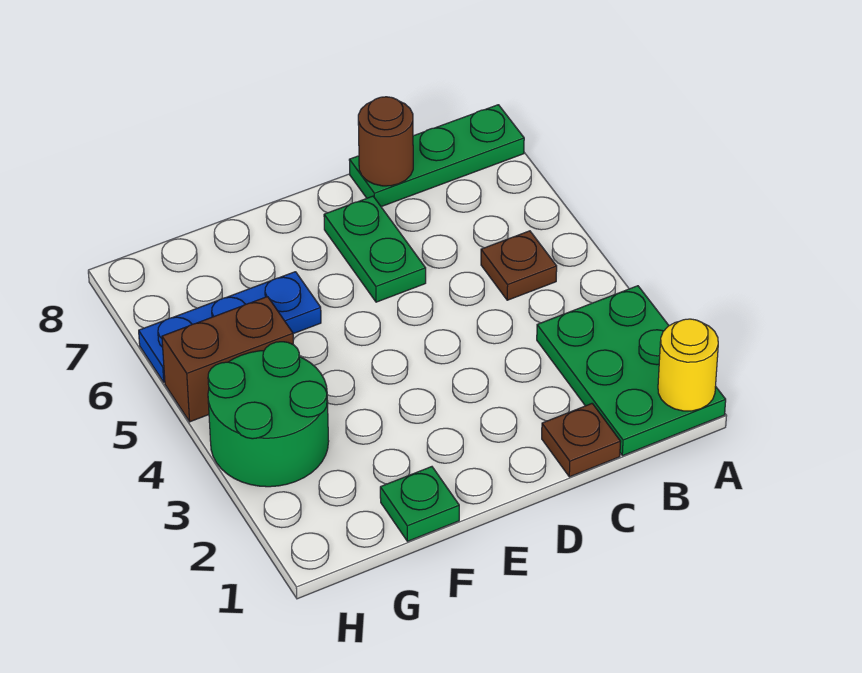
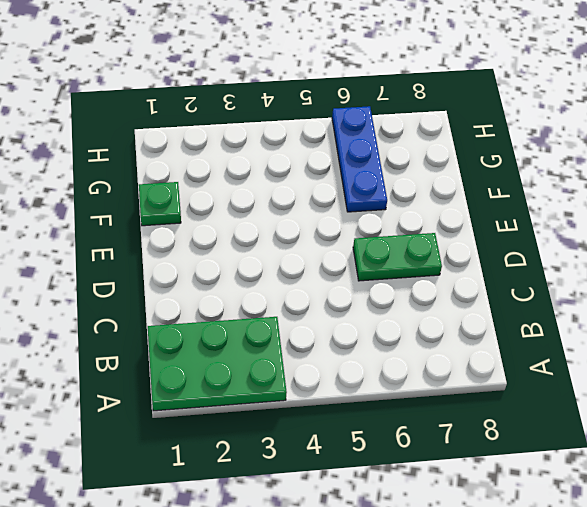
none -> green 1x3 plate [349,105,524,207]
none -> brown 1x1 plate [481,231,557,300]

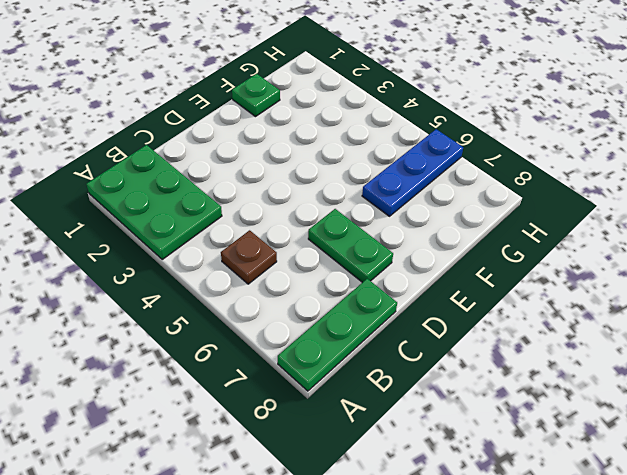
none -> brown 1x1 plate [542,404,621,477]
none -> green 2x2 round brick [208,342,329,487]

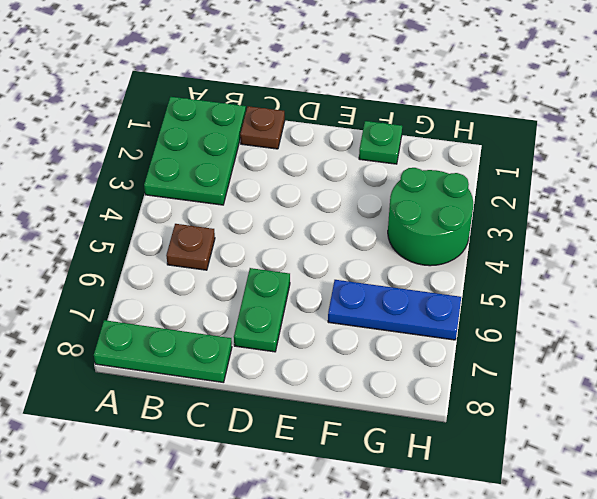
none -> brown 1x2 brick [162,297,293,422]
none -> yellow 1x1 round brick [658,319,718,411]

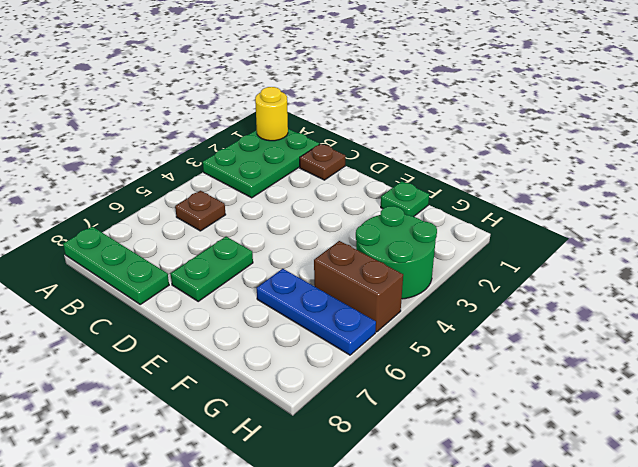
none -> brown 1x1 round brick [358,97,413,186]

